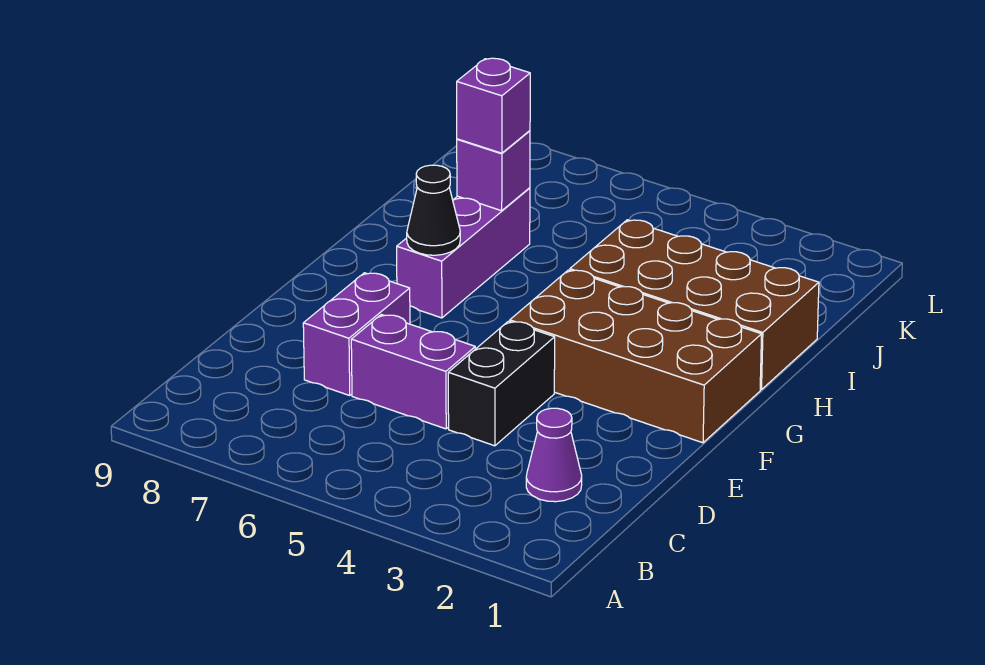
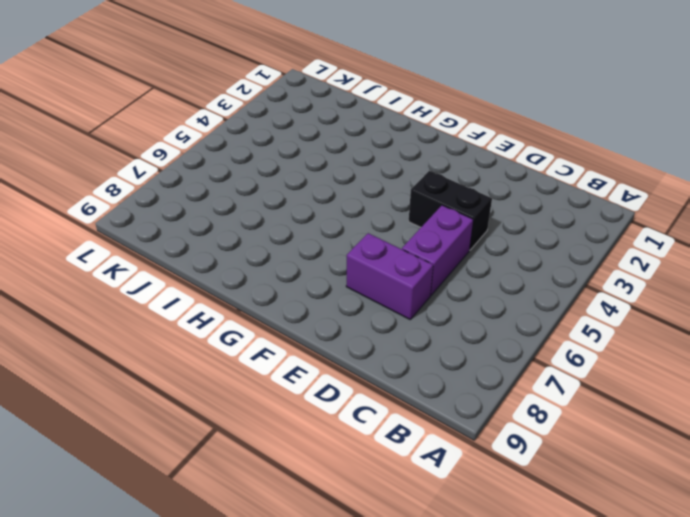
none -> purple 1x1 cone [526,408,582,502]
none -> brown 2x4 brick [510,270,762,443]

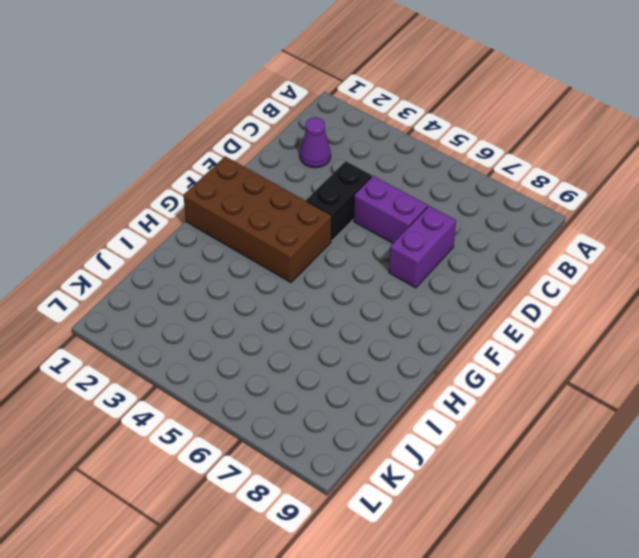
none -> purple 1x3 brick [397,188,530,318]
none -> brown 2x4 brick [570,220,819,390]

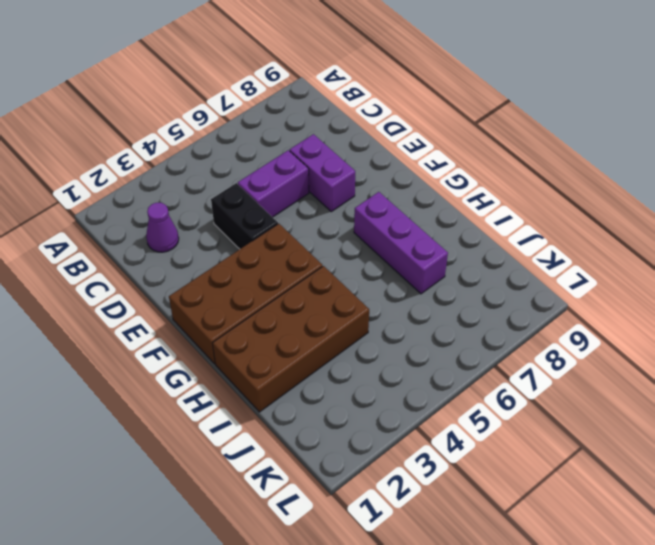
none -> black 1x1 cone [407,165,460,255]
none -> purple 1x1 brick [457,131,530,211]

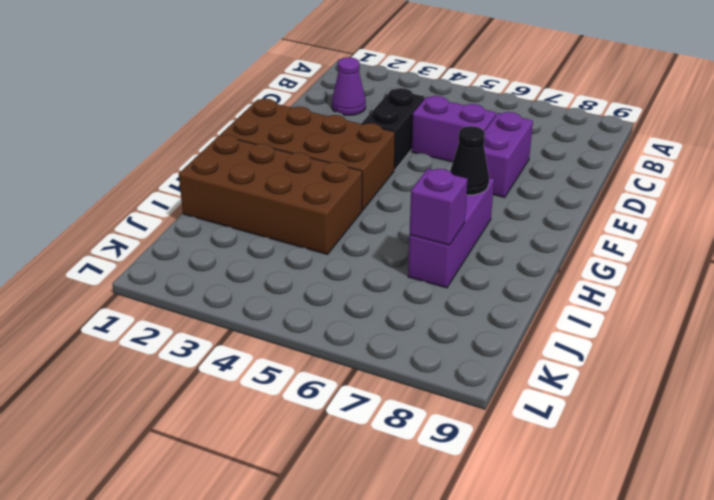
none -> purple 1x1 brick [457,58,530,153]

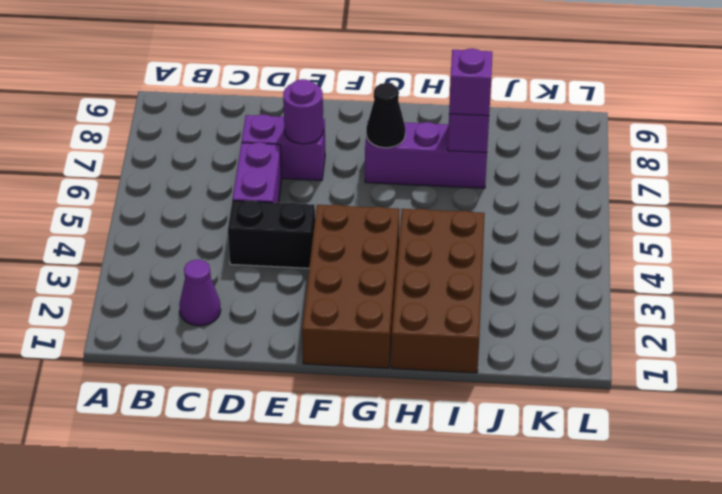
purple 1x1 round brick [283,79,323,144] -> none

